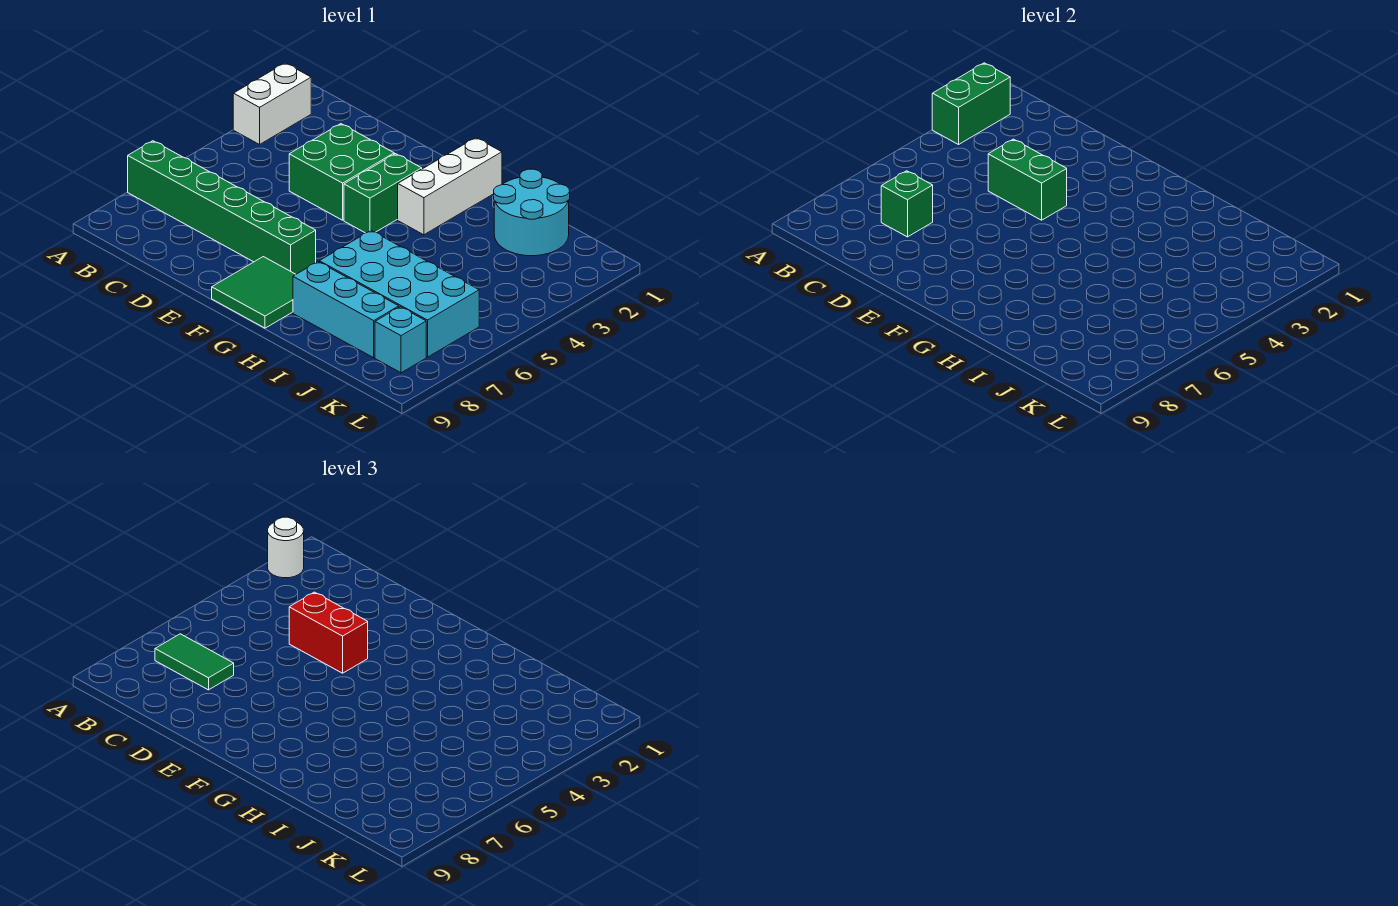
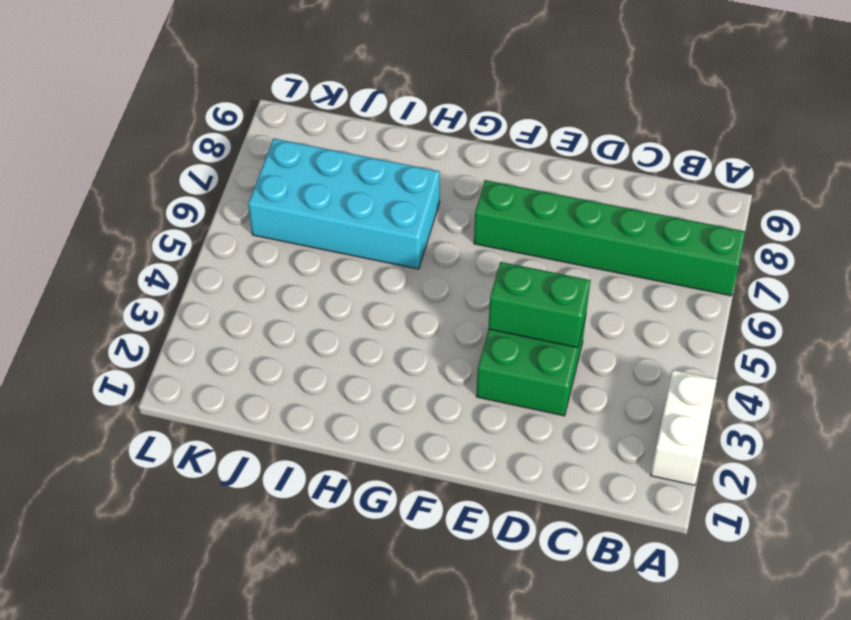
none -> green 1x2 brick [344,154,422,233]
none -> green 2x2 tile [212,257,296,328]
none -> white 1x3 brick [398,138,502,235]

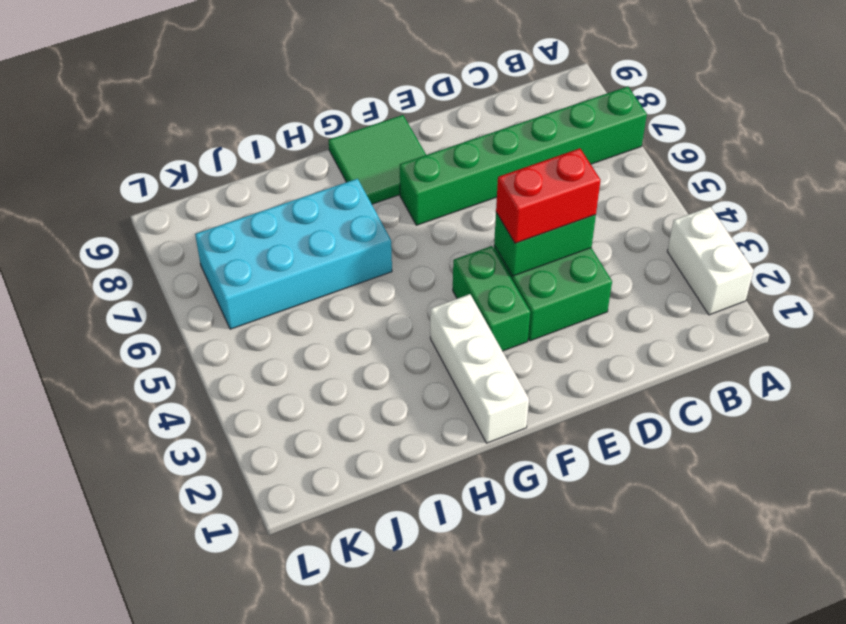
none -> cyan 1x3 brick [293,262,399,358]
none -> cyan 2x2 round brick [494,169,570,256]
none -> cyan 1x1 brick [375,307,426,373]

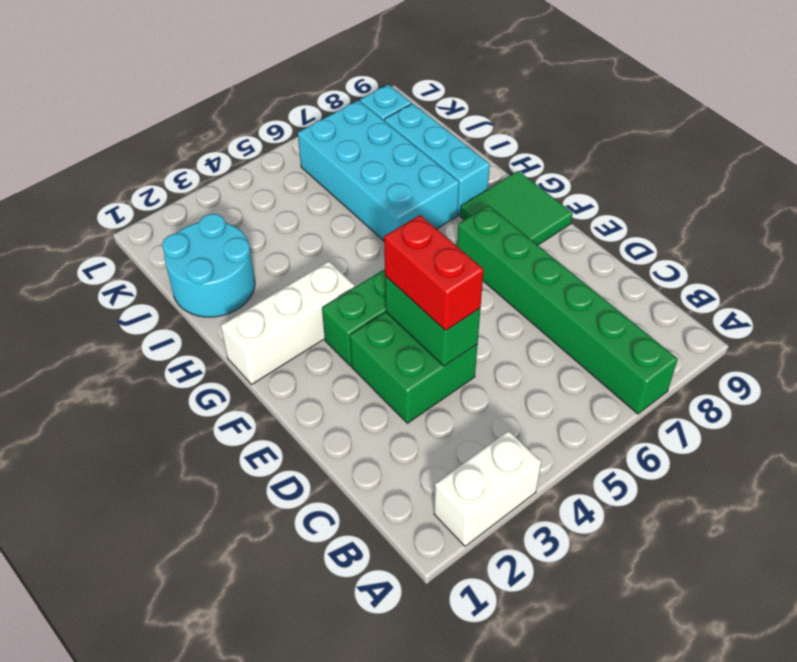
none -> green 1x2 brick [932,63,1010,145]
none -> green 1x1 brick [881,171,933,237]
none -> white 1x1 round brick [268,517,304,578]

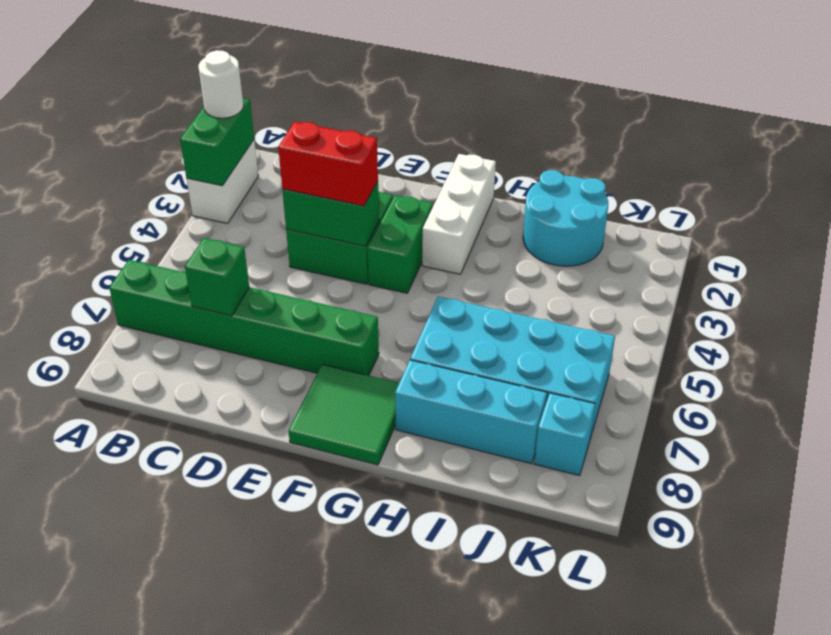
none -> green 1x2 tile [155,634,234,690]

